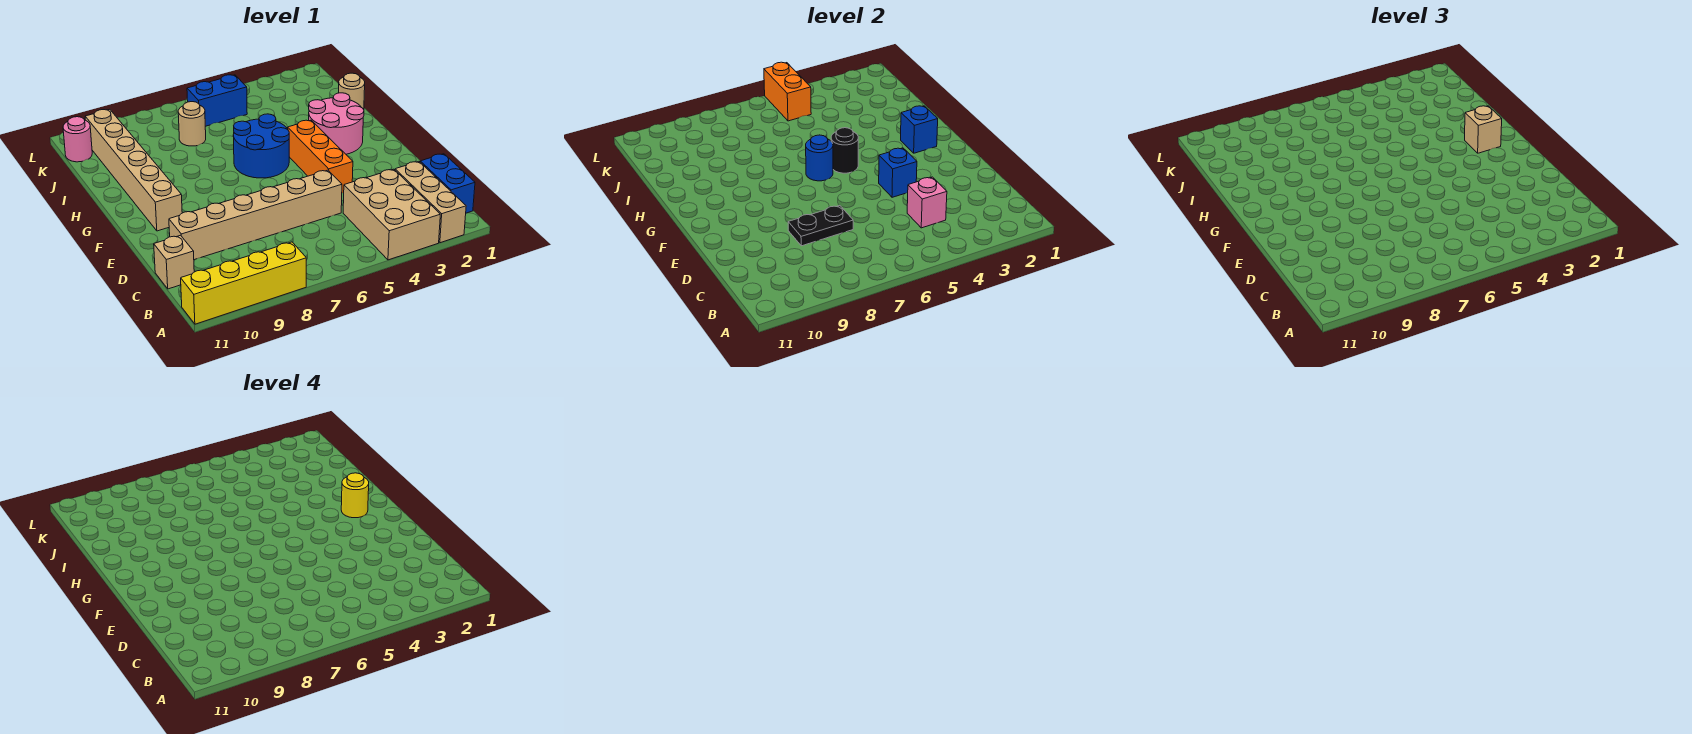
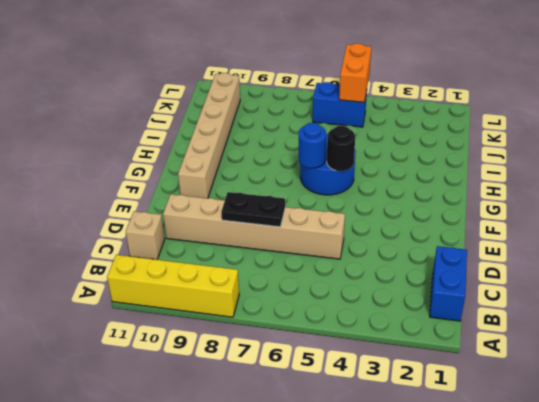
none -> tan 1x3 brick [395,162,466,243]
none -> tan 2x3 brick [343,169,440,260]
none -> orange 1x3 brick [288,120,353,193]

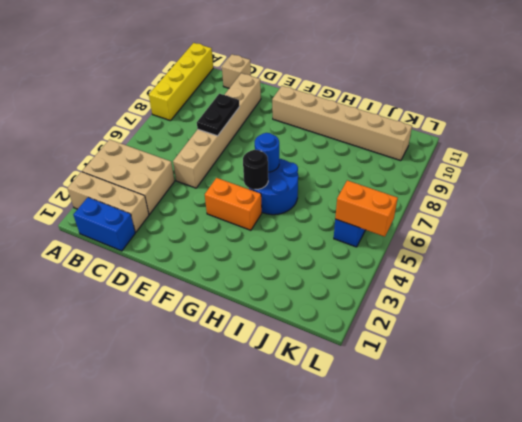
orange 1x2 brick [205,178,262,230] -> orange 1x3 brick [288,120,353,193]
none -> pink 2x2 round brick [309,93,364,154]
none -> tan 1x1 round brick [339,73,365,110]
none -> tan 1x1 round brick [178,102,206,146]

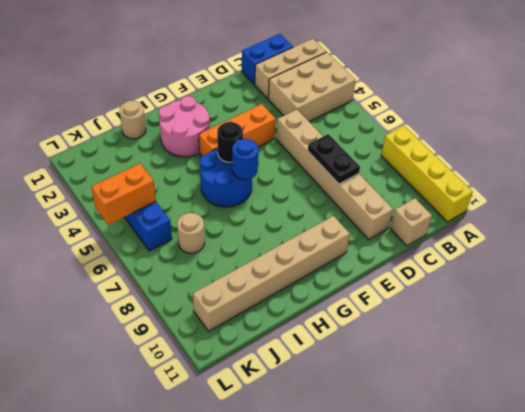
none -> pink 1x1 round brick [63,117,92,162]
none -> pink 1x1 brick [907,177,947,228]
none -> blue 1x1 brick [879,148,917,197]

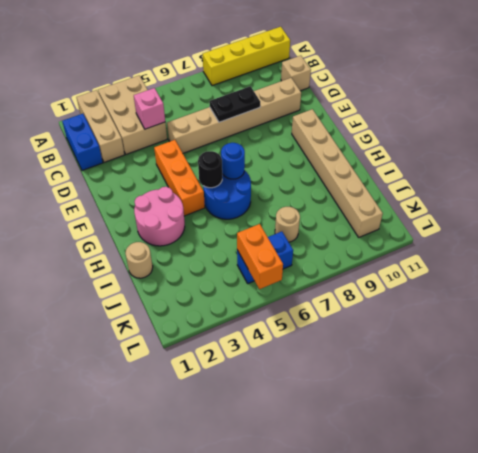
none -> pink 1x1 round brick [63,117,92,162]
none -> blue 1x1 brick [879,148,917,197]
none -> blue 1x1 brick [901,106,938,153]

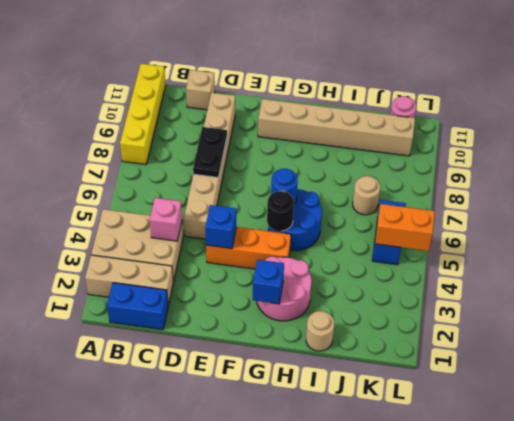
none -> tan 1x1 brick [1465,106,1502,153]
none -> yellow 1x1 round brick [341,473,369,518]

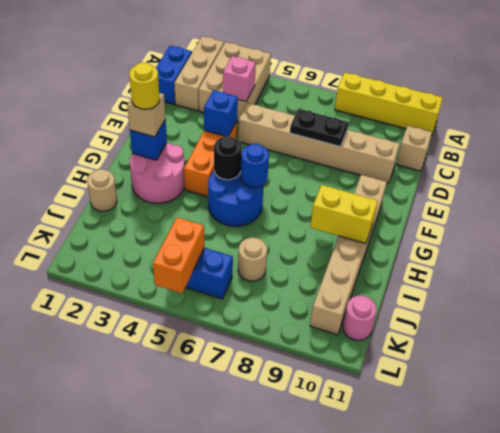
yellow 1x2 brick [310,185,378,244] -> none

